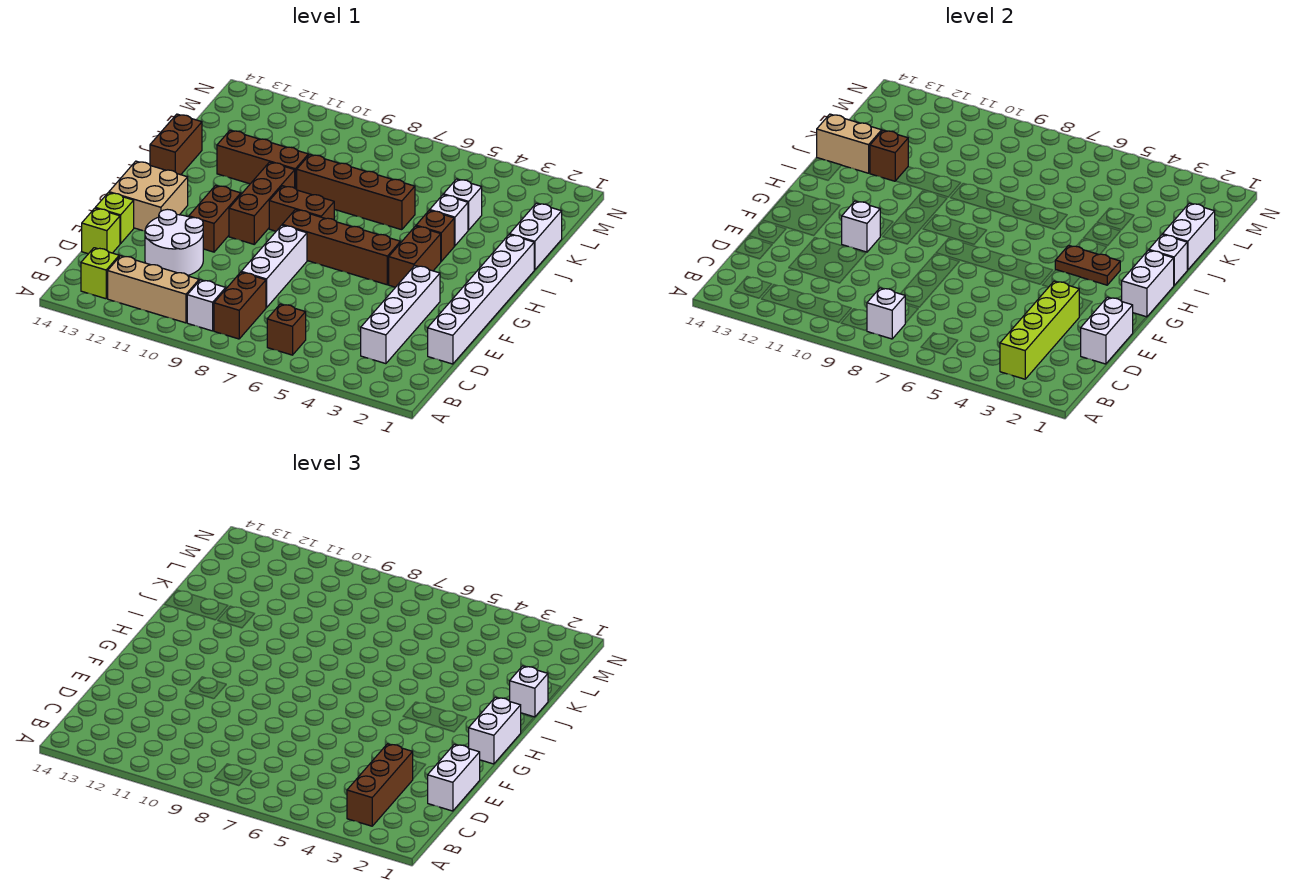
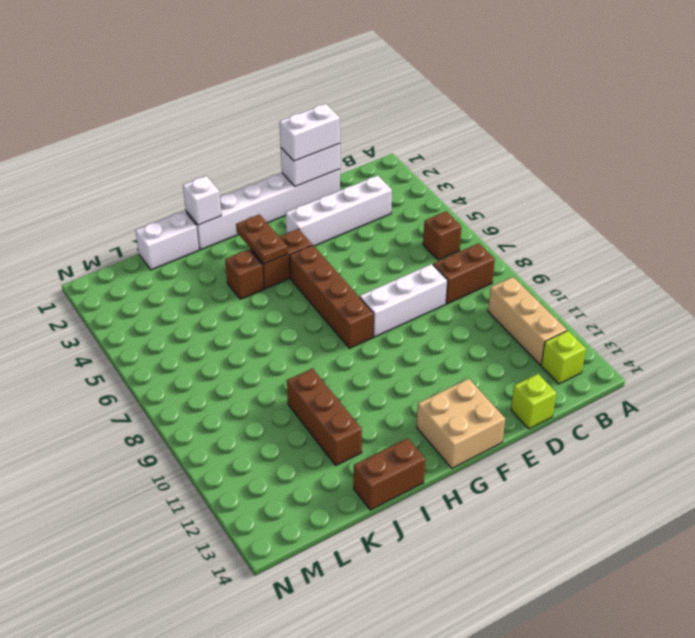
none -> white 1x1 brick [187,280,226,331]
none -> white 2x2 round brick [145,209,203,275]
none -> lime 1x1 brick [96,193,134,244]
none -> brown 1x2 brick [189,185,241,252]

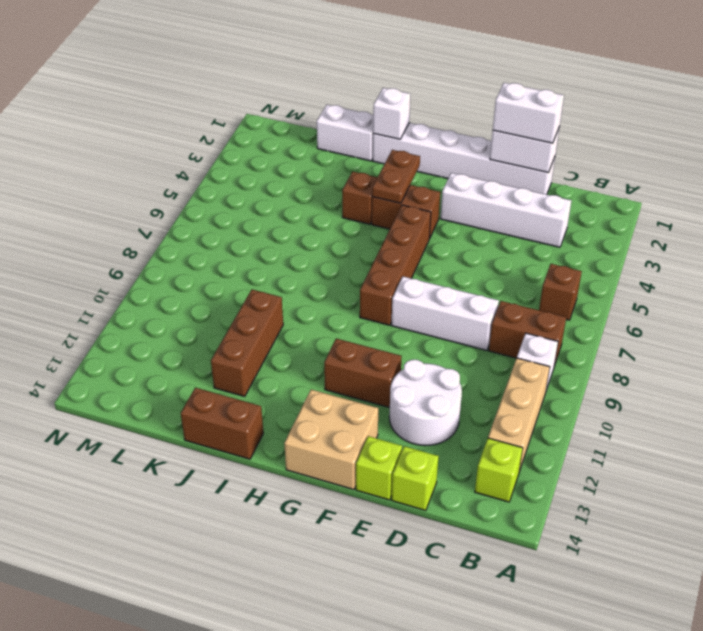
none -> brown 1x3 brick [229,162,295,244]
none -> brown 1x2 brick [269,186,334,231]
none -> white 1x1 brick [430,195,468,246]
none -> brown 1x4 brick [297,155,415,230]

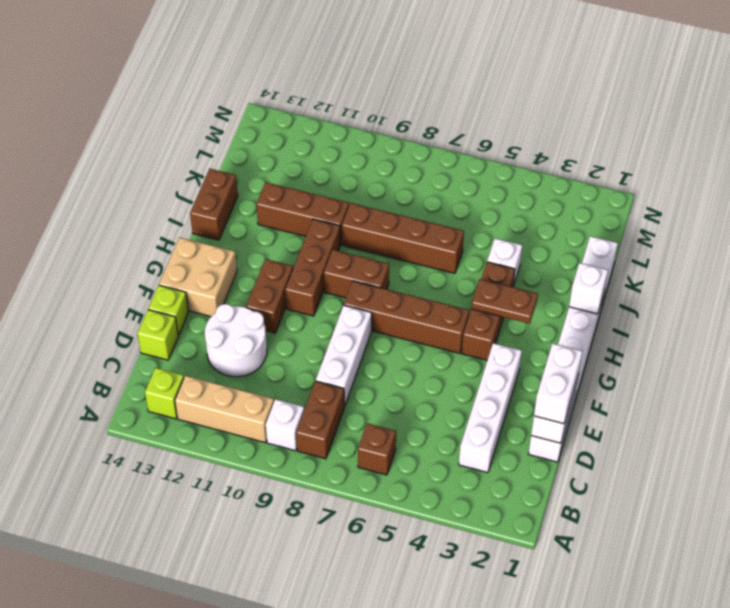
none -> white 1x1 brick [443,179,482,230]
none -> lime 1x4 brick [1000,281,1079,379]
none -> white 1x1 brick [867,288,905,339]
none -> white 1x1 brick [842,201,880,252]

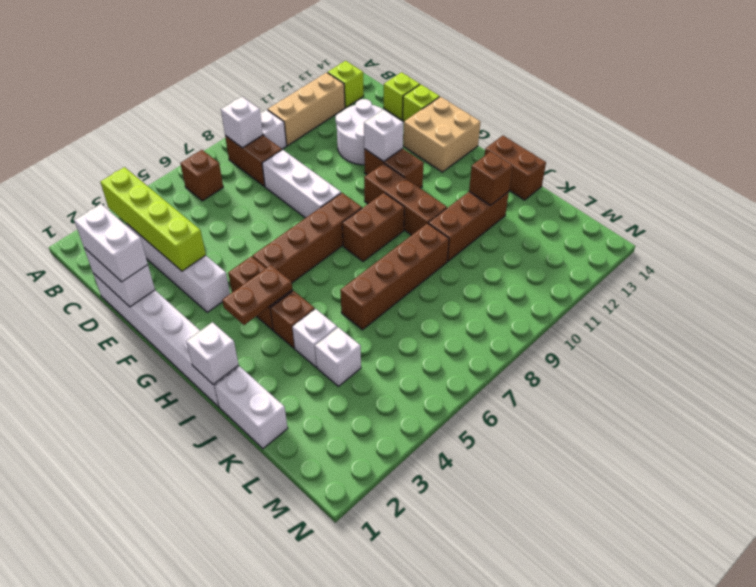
none -> white 1x2 brick [1122,250,1174,317]
none -> white 1x2 brick [1163,203,1215,270]
none -> tan 1x2 brick [817,114,882,173]
none -> brown 1x3 brick [347,744,413,826]

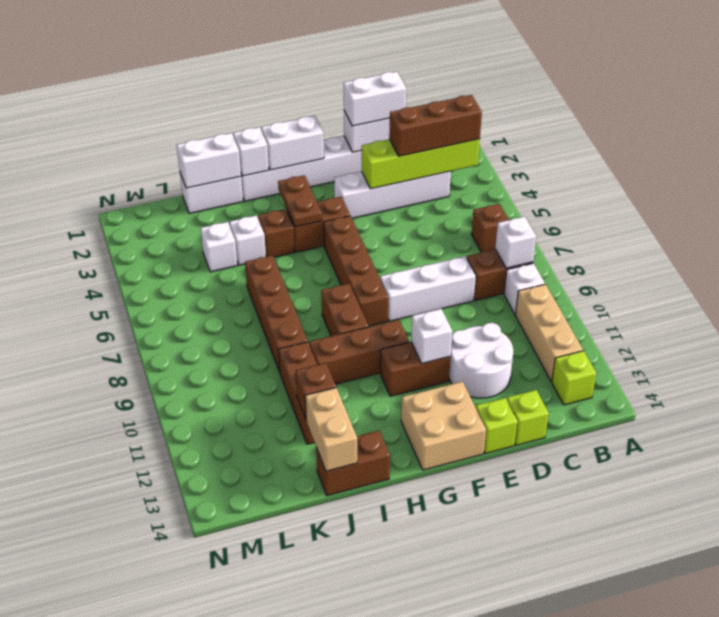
none -> white 1x2 brick [469,697,521,764]
none -> white 1x1 brick [510,666,548,717]

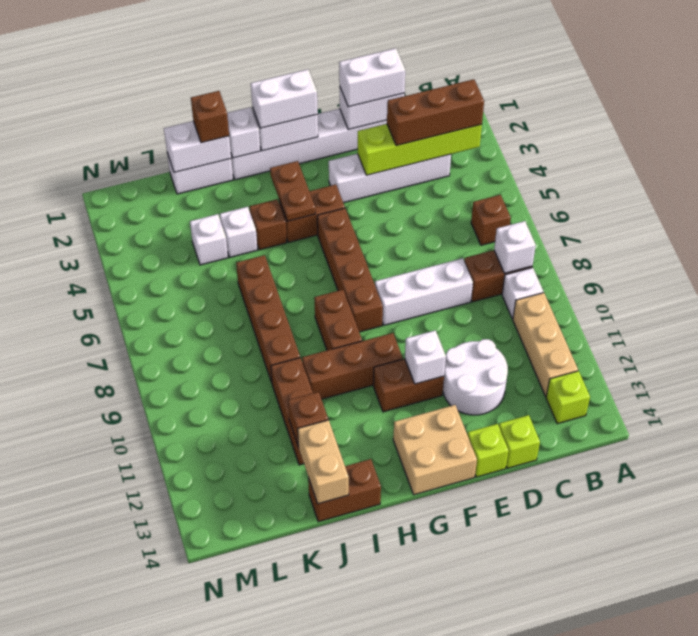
brown 1x1 brick [191,91,229,143] -> white 1x1 brick [510,666,548,717]

